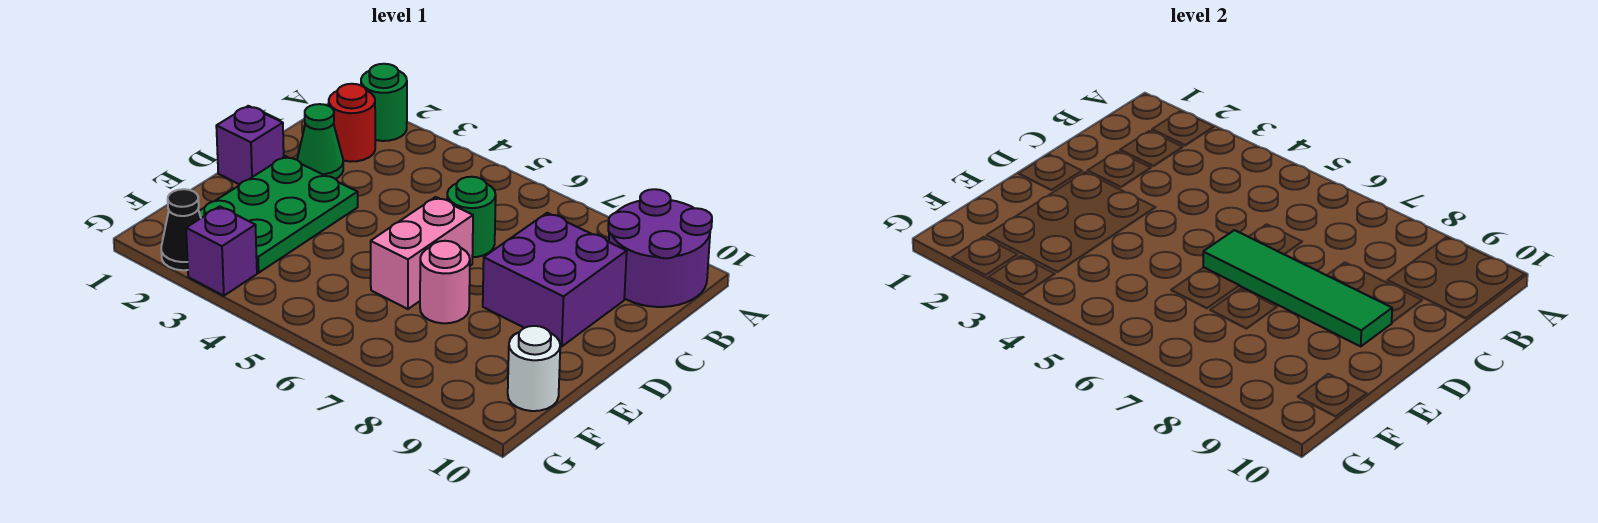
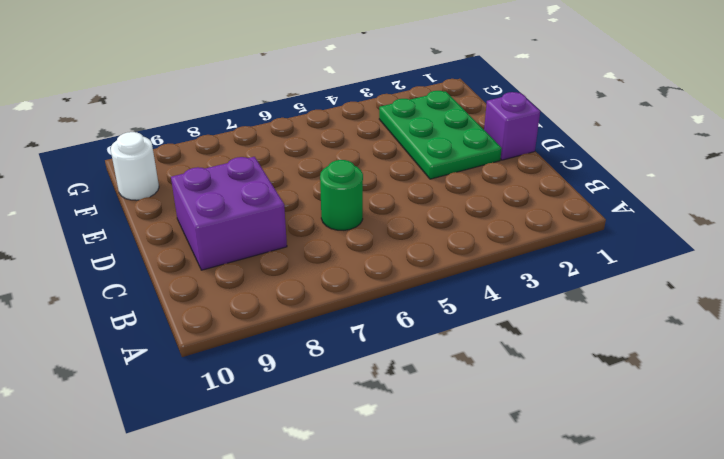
none -> green 1x1 round brick [361,64,407,141]
none -> purple 2x2 round brick [608,189,712,307]
none -> red 1x1 round brick [329,84,375,162]

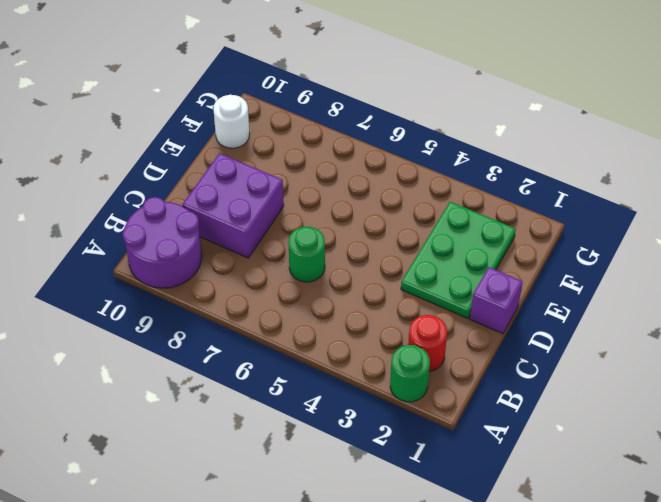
none -> green 1x1 cone [297,104,343,179]
none -> pink 1x2 brick [371,197,473,309]
none -> pink 1x1 round brick [420,241,470,323]

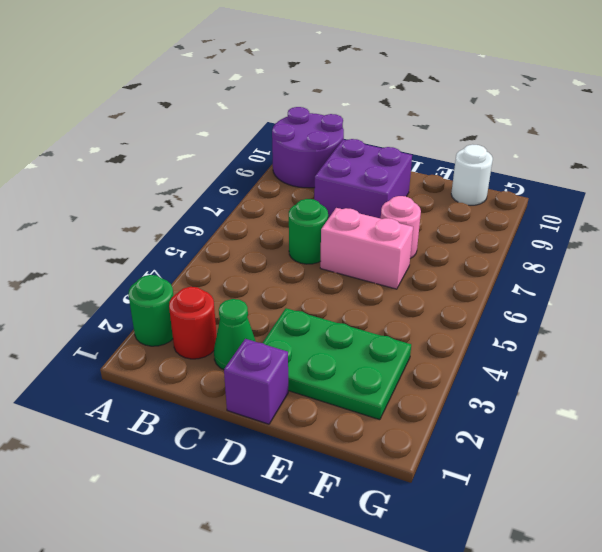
none -> black 1x1 cone [161,189,201,270]
none -> purple 1x1 brick [186,206,257,296]
none -> green 1x4 tile [1203,230,1392,346]

